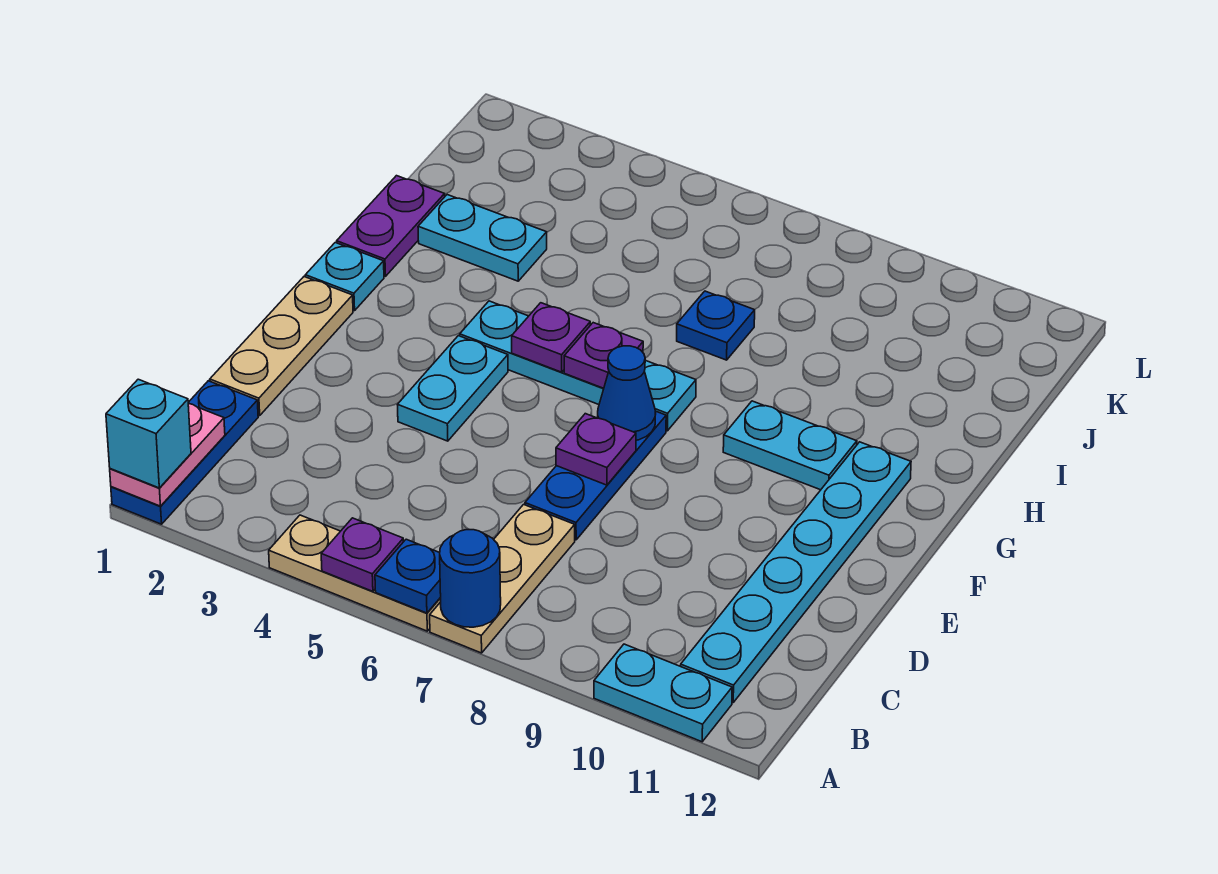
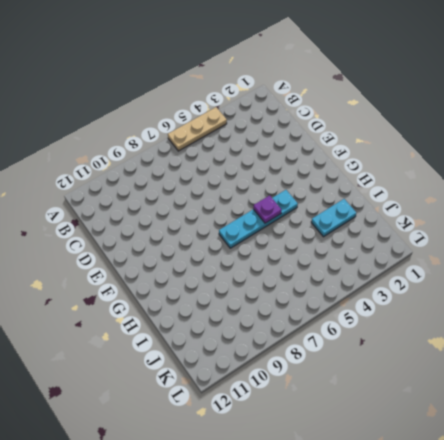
none -> blue 1x3 plate [111,381,258,524]
none -> tan 1x3 plate [430,504,575,653]
none -> cyan 1x2 plate [594,644,732,742]

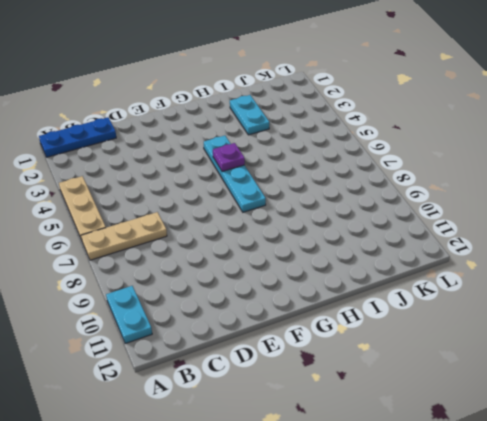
none -> cyan 1x6 plate [681,442,911,702]
none -> tan 1x3 plate [210,277,353,416]
none -> blue 1x3 plate [525,412,666,540]

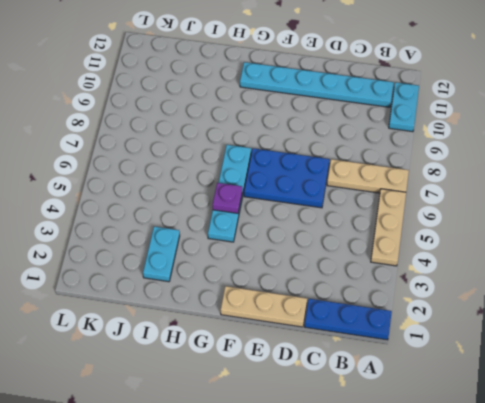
blue 2x3 plate [244,148,330,208] -> blue 1x3 plate [525,412,666,540]
none -> cyan 1x2 plate [397,336,508,441]
none -> cyan 1x1 plate [305,243,384,311]
none -> cyan 1x2 plate [723,401,857,490]

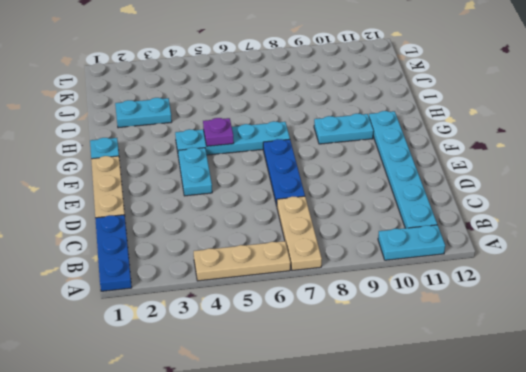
none -> purple 1x2 plate [337,176,445,276]
none -> blue 1x1 plate [677,291,755,360]
none -> pink 1x2 plate [110,404,225,506]

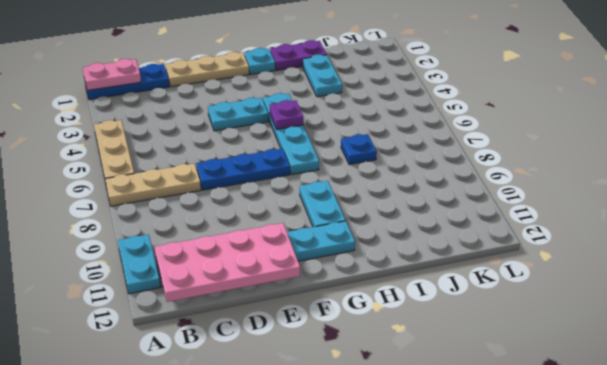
pink 2x4 plate [155,223,300,302] -> none
none -> purple 1x1 plate [321,518,403,591]
none -> blue 1x1 plate [375,539,441,613]
none -> blue 1x1 round brick [440,530,501,627]

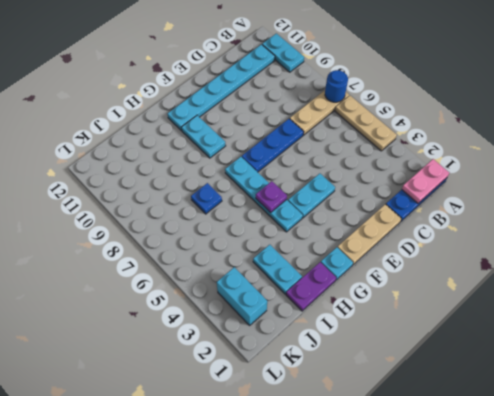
cyan 1x2 brick [217,267,267,325] -> none
none -> purple 1x1 plate [321,518,403,591]
none -> blue 1x1 plate [375,539,441,613]
none -> purple 1x1 plate [556,414,636,485]

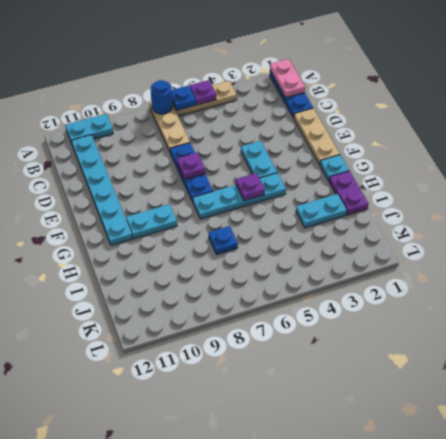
none -> blue 1x1 cone [598,346,656,440]
none -> purple 1x1 plate [564,323,643,388]
none -> cyan 1x1 brick [106,379,191,488]

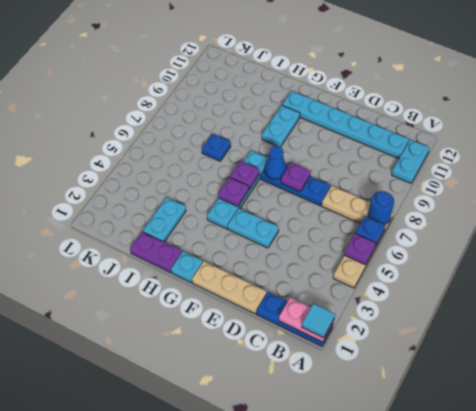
cyan 1x1 tile [302,304,335,338] -> cyan 1x1 brick [106,379,191,488]

